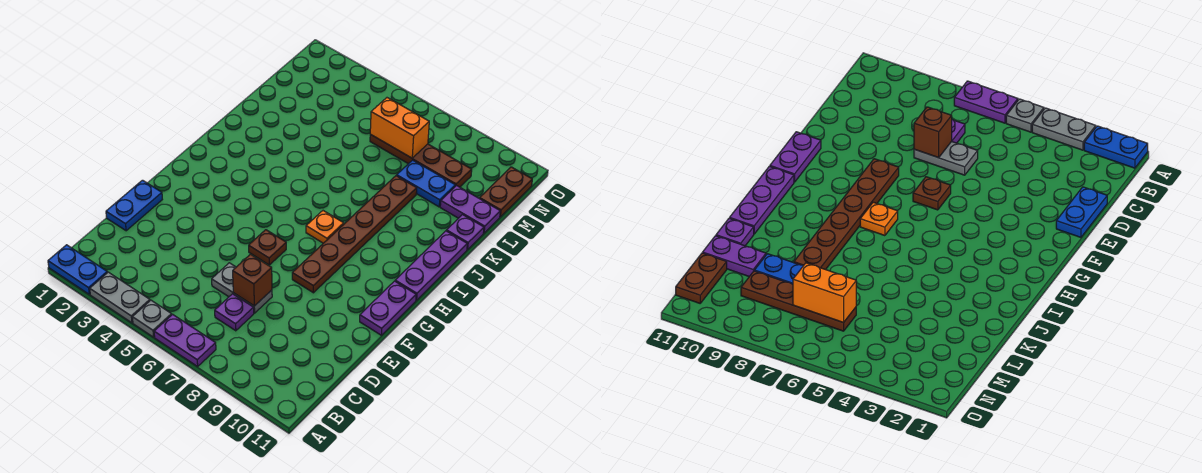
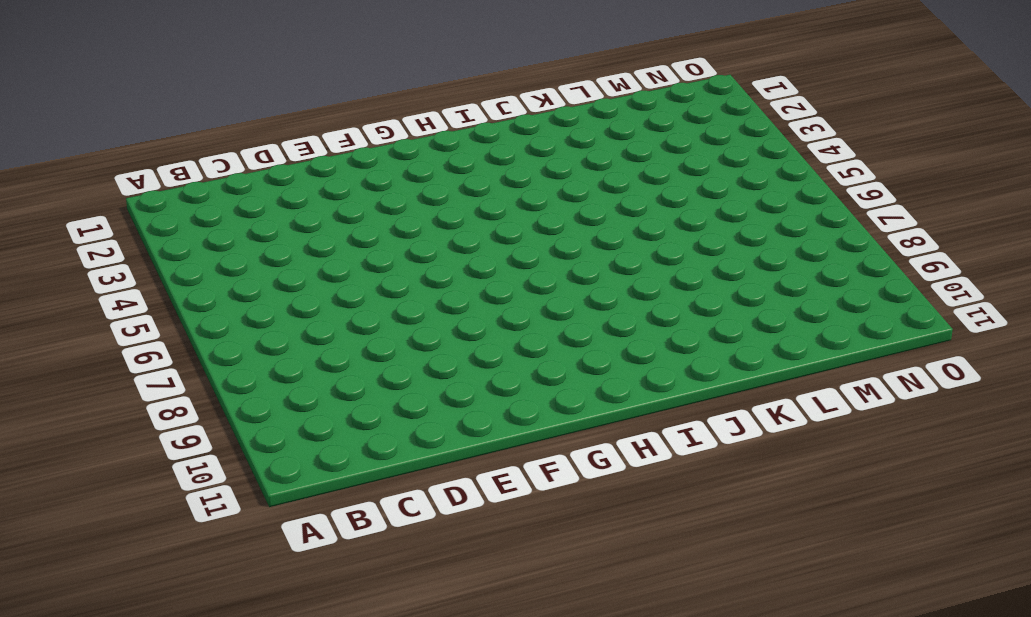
none -> blue 1x2 plate [48,245,107,294]
none -> grey 1x2 plate [90,272,150,323]
none -> grey 1x1 plate [132,300,172,337]

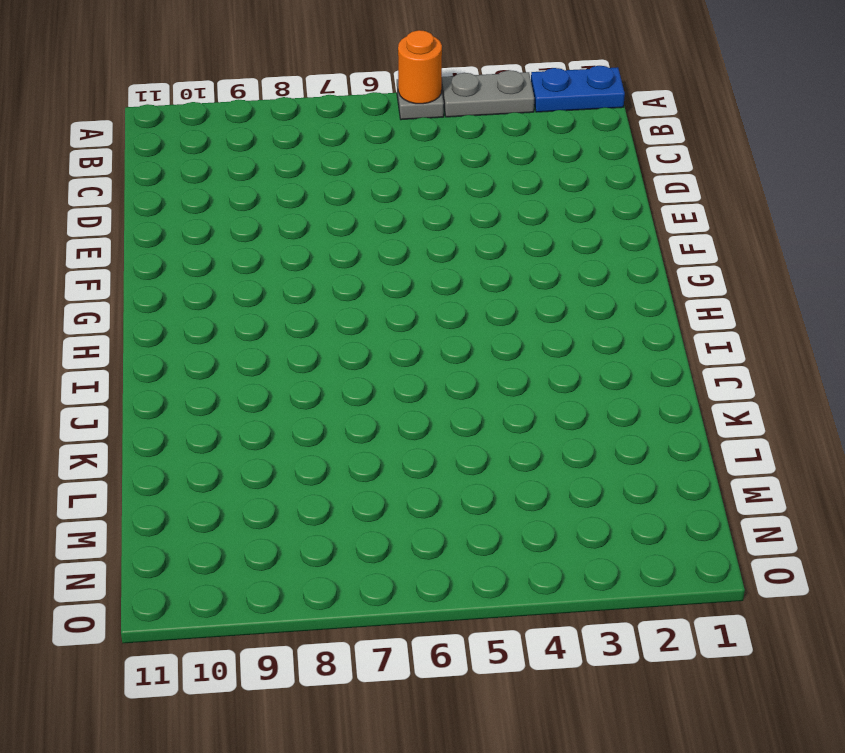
orange 1x1 round brick [398,30,442,104] -> none
none -> purple 1x2 plate [154,314,216,366]
none -> purple 1x1 plate [215,294,254,331]
none -> blue 1x2 plate [106,180,162,231]

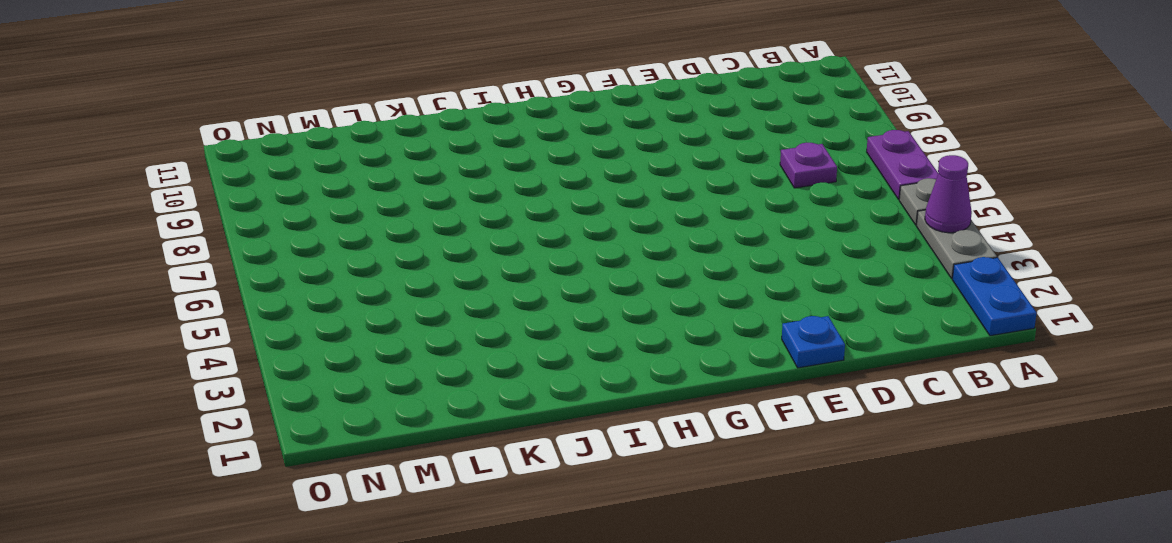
purple 1x1 cone [925,155,972,233] -> none
blue 1x1 plate [782,316,845,368] -> blue 1x2 plate [106,180,162,231]
none -> grey 1x2 plate [212,263,272,313]
none -> brown 1x1 plate [249,230,286,265]
none -> brown 1x6 plate [292,176,417,293]

